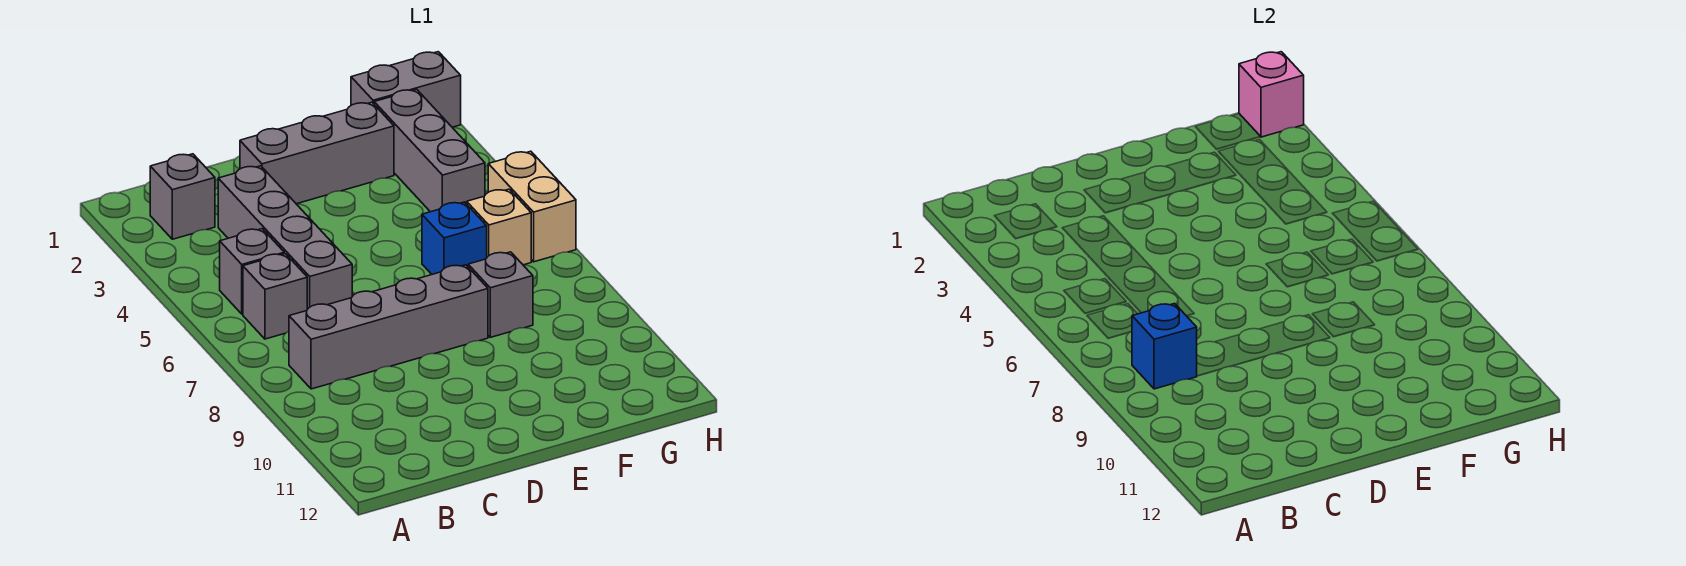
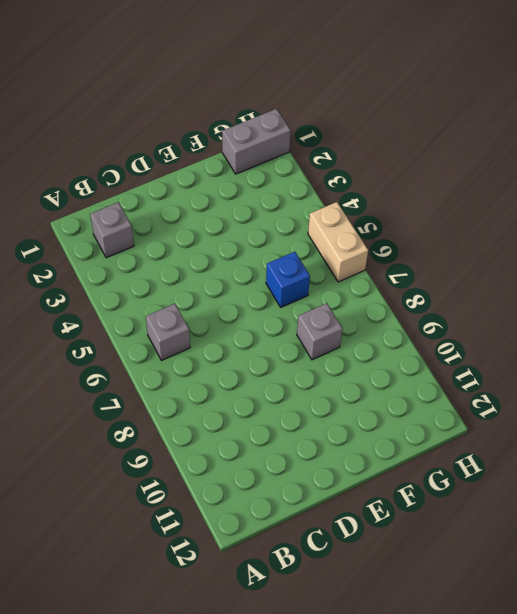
none -> grey 1x1 brick [220,229,284,314]
none -> grey 1x4 brick [289,265,488,389]
none -> grey 1x4 brick [218,166,352,309]

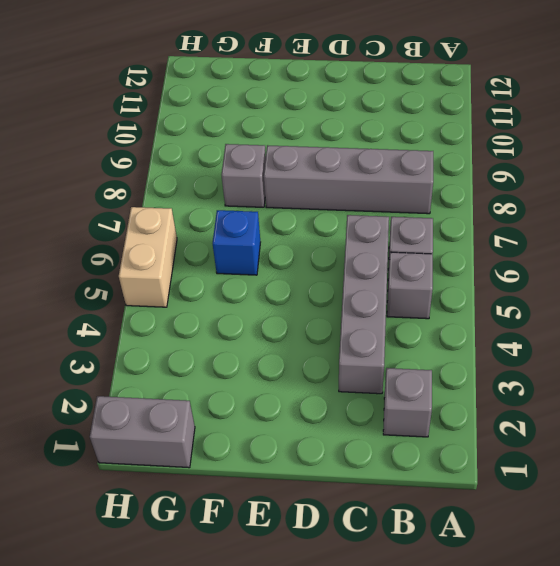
none -> grey 1x3 brick [240,102,394,204]
none -> grey 1x3 brick [374,89,485,212]
none -> tan 1x1 brick [467,189,531,265]

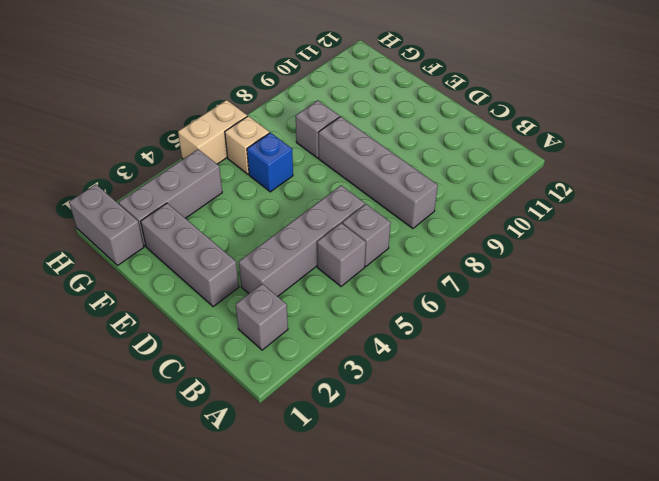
none -> blue 1x1 brick [1132,304,1197,389]
none -> pink 1x1 brick [1239,52,1304,137]

